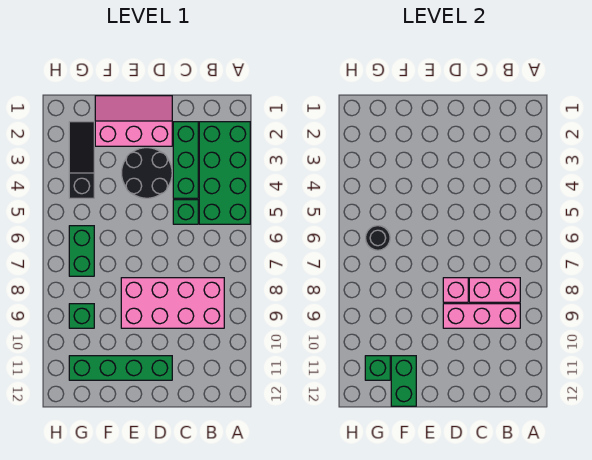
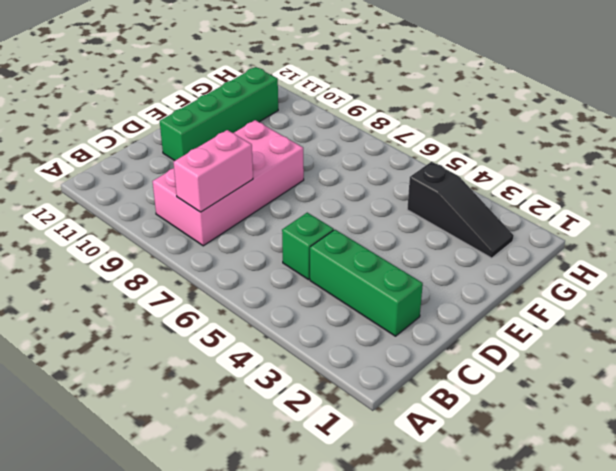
none -> green 2x4 brick [199,122,250,224]
none -> pink 2x3 slope [95,96,172,146]
none -> black 2x2 round brick [122,148,172,198]

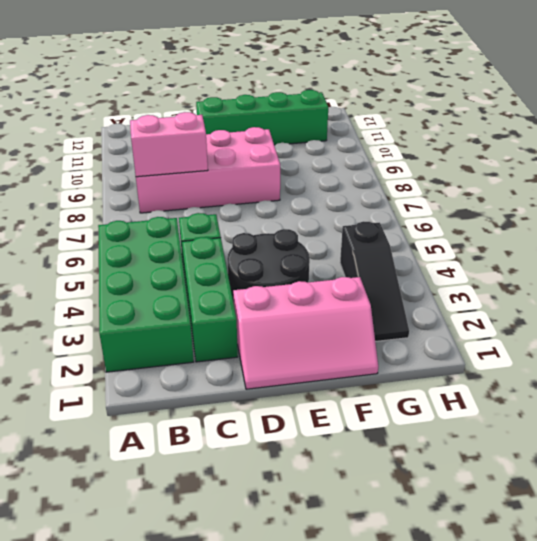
none -> green 1x2 brick [69,226,94,276]
none -> green 1x1 brick [69,304,94,328]
none -> pink 1x3 brick [443,304,520,328]

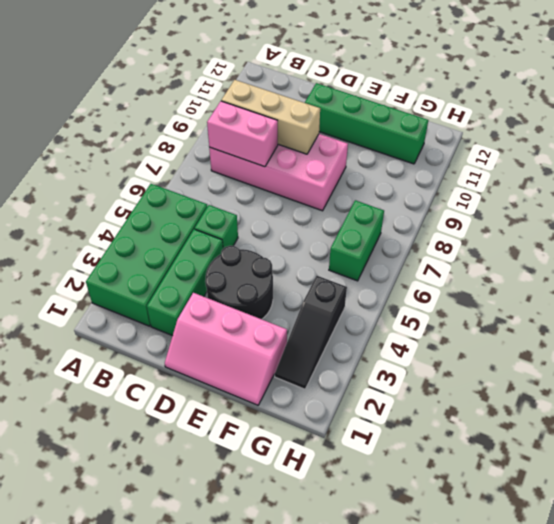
tan 1x3 brick [221,80,320,154] -> pink 1x3 brick [443,304,520,328]
none -> green 1x1 brick [69,304,94,328]
none -> pink 1x1 brick [443,278,468,302]
none -> green 1x2 brick [391,356,416,406]

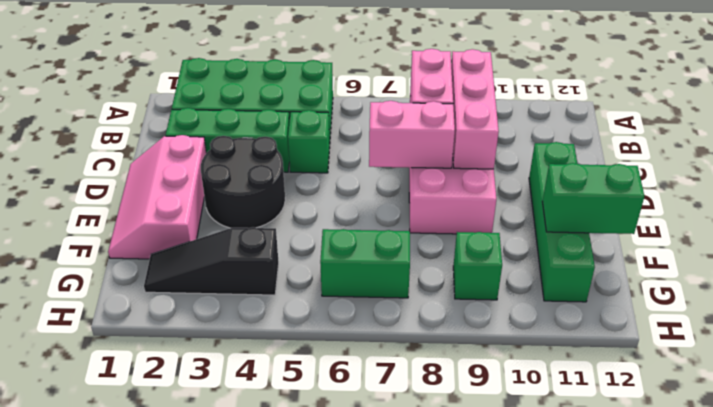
pink 1x2 brick [369,101,455,168] -> pink 1x1 brick [443,278,468,302]
none -> black 1x1 round brick [366,226,390,250]
none -> green 1x1 brick [365,356,390,380]

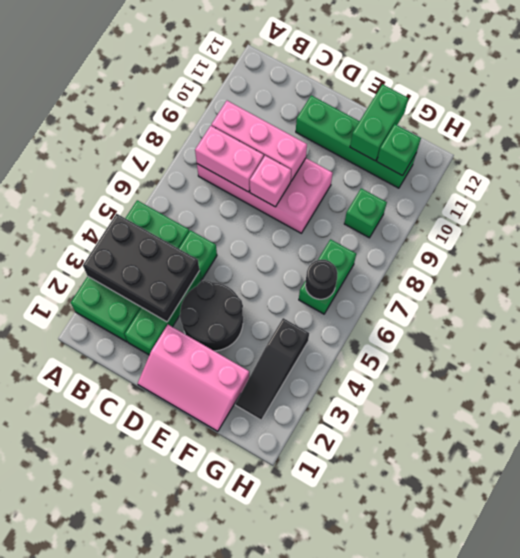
black 2x3 brick [83,214,200,322] -> none

